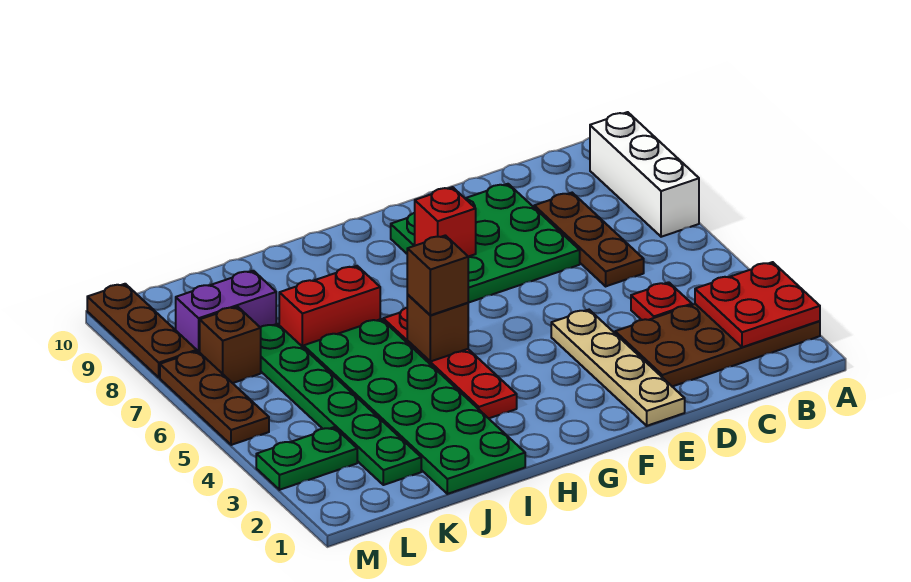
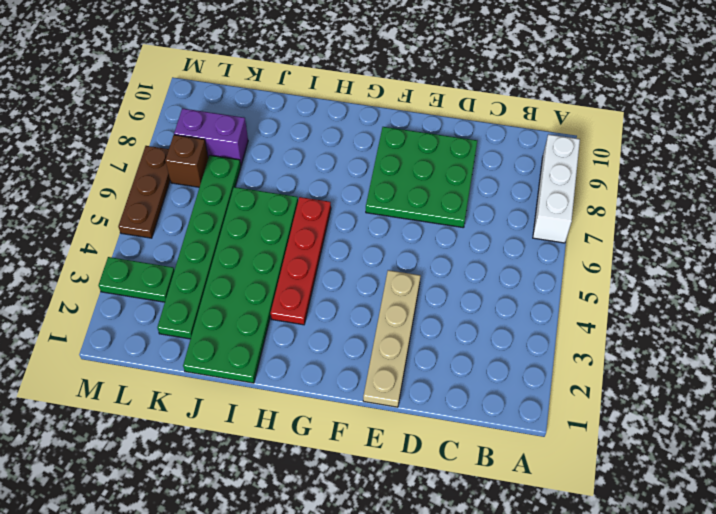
none -> brown 2x4 plate [615,304,820,387]
none -> red 1x1 plate [631,282,692,320]
none -> brown 1x3 plate [534,193,644,286]

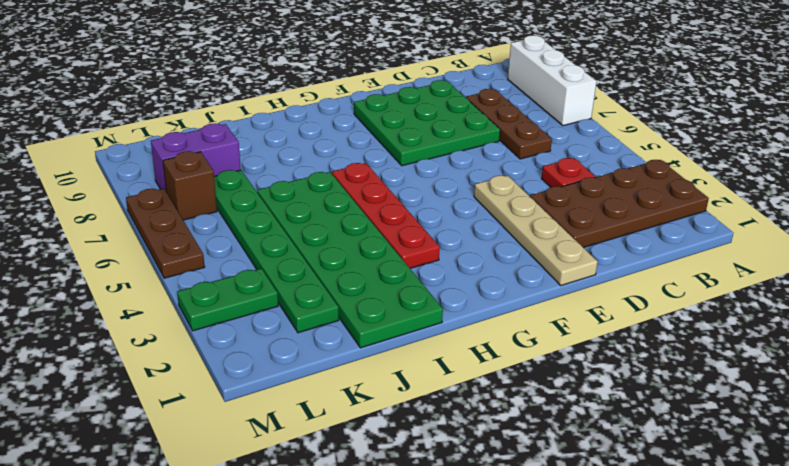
none -> red 1x2 brick [279,266,380,348]
none -> brown 1x3 plate [87,284,197,377]
none -> red 2x2 plate [695,262,820,347]

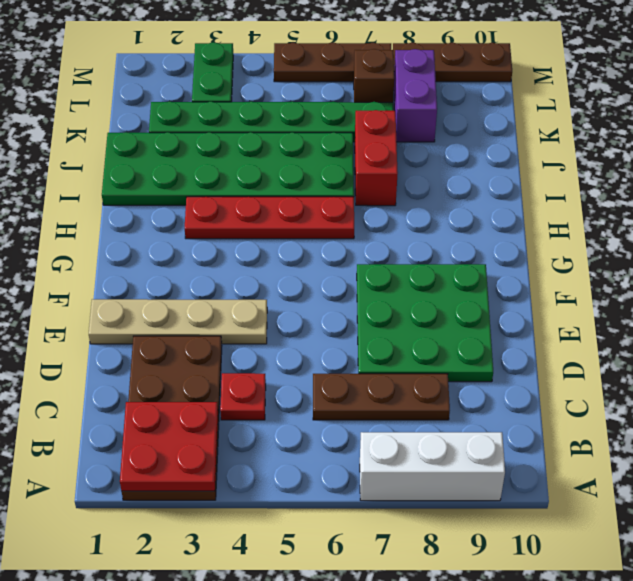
none -> red 1x1 brick [415,187,476,257]
none -> brown 1x1 brick [407,295,468,362]
none -> brown 1x1 brick [407,235,468,315]

